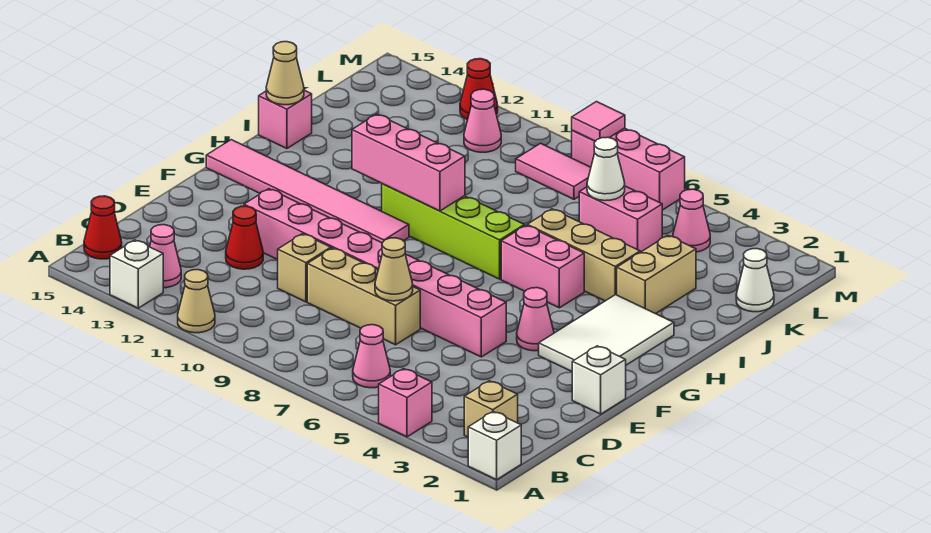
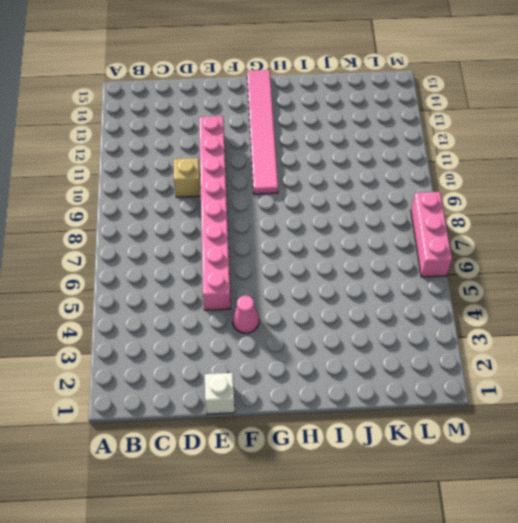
none -> white 1x1 brick [468,412,521,480]
none -> pink 1x1 brick [379,369,432,437]
none -> tan 1x1 cone [178,270,215,333]
none -> white 1x1 brick [110,240,163,308]

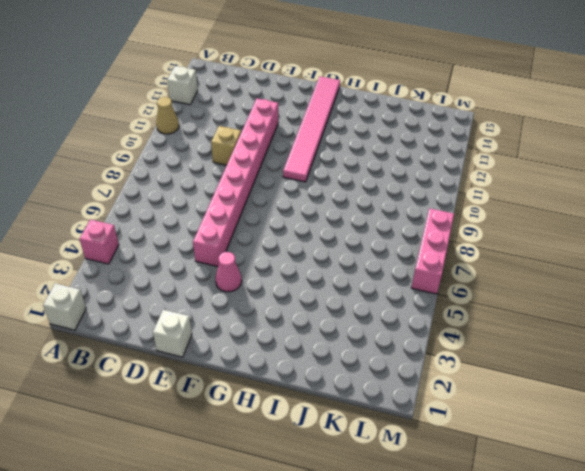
none -> tan 1x1 brick [464,381,518,437]
none -> pink 1x1 cone [353,325,390,388]
none -> pink 1x1 cone [150,225,181,288]
none -> red 1x1 cone [84,196,122,259]

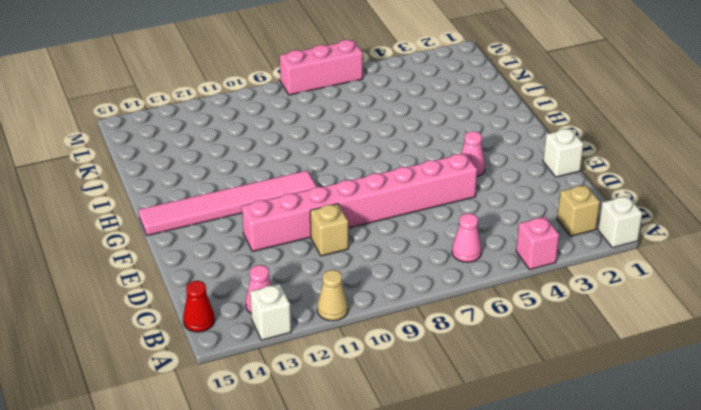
none -> tan 1x3 brick [307,248,420,345]
none -> red 1x1 cone [226,206,263,269]
none -> white 2x3 tile [539,295,674,371]
none -> pink 1x2 brick [501,225,584,308]

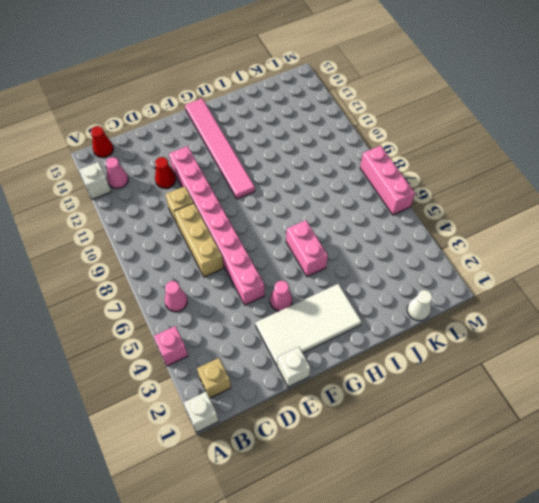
white 2x4 tile [255,284,362,365] -> white 2x3 tile [539,295,674,371]
none -> tan 1x1 cone [178,270,215,333]
none -> lime 1x4 brick [382,184,525,279]
none -> tan 1x2 brick [617,235,696,314]
none -> tan 1x3 brick [527,209,640,301]

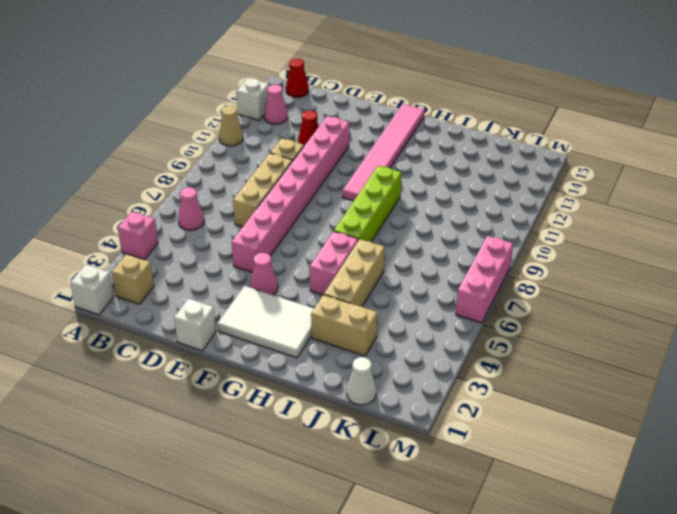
none -> pink 1x1 brick [259,90,312,149]
none -> pink 1x2 brick [579,186,662,252]
none -> pink 1x1 cone [673,189,710,252]
none -> pink 1x2 tile [516,143,591,199]

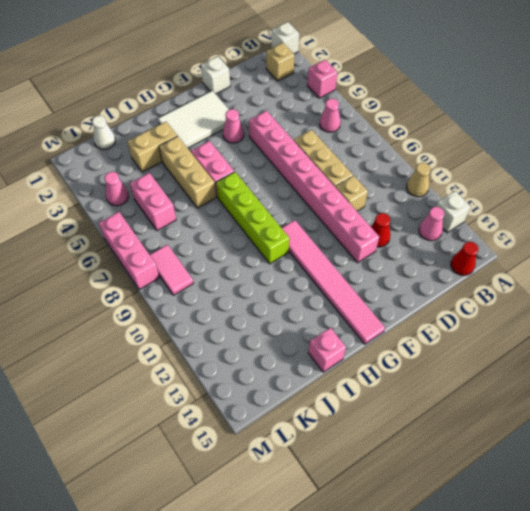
none -> pink 1x1 cone [464,89,501,152]
none -> red 1x1 cone [460,59,498,120]
none -> tan 1x1 cone [375,238,413,301]
none -> pink 1x3 brick [352,114,465,211]

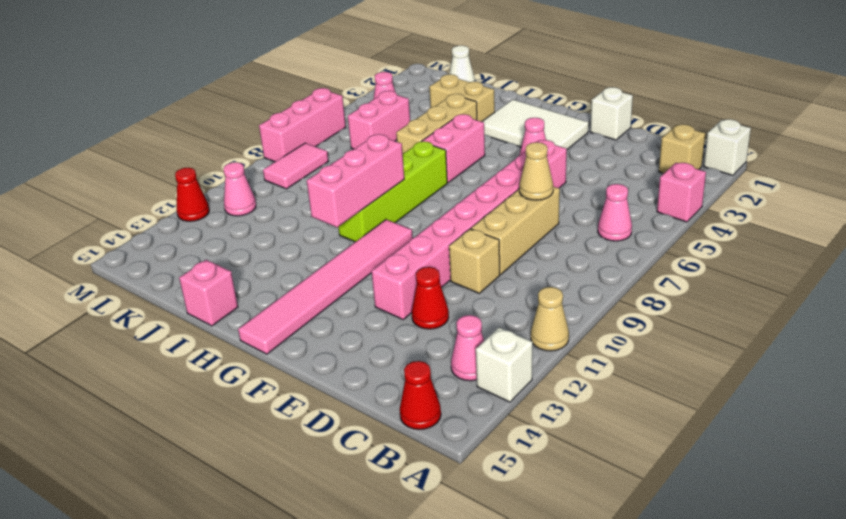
none -> tan 1x1 cone [266,42,304,105]
none -> white 1x1 cone [587,137,625,201]
none -> pink 1x1 tile [572,102,625,141]

